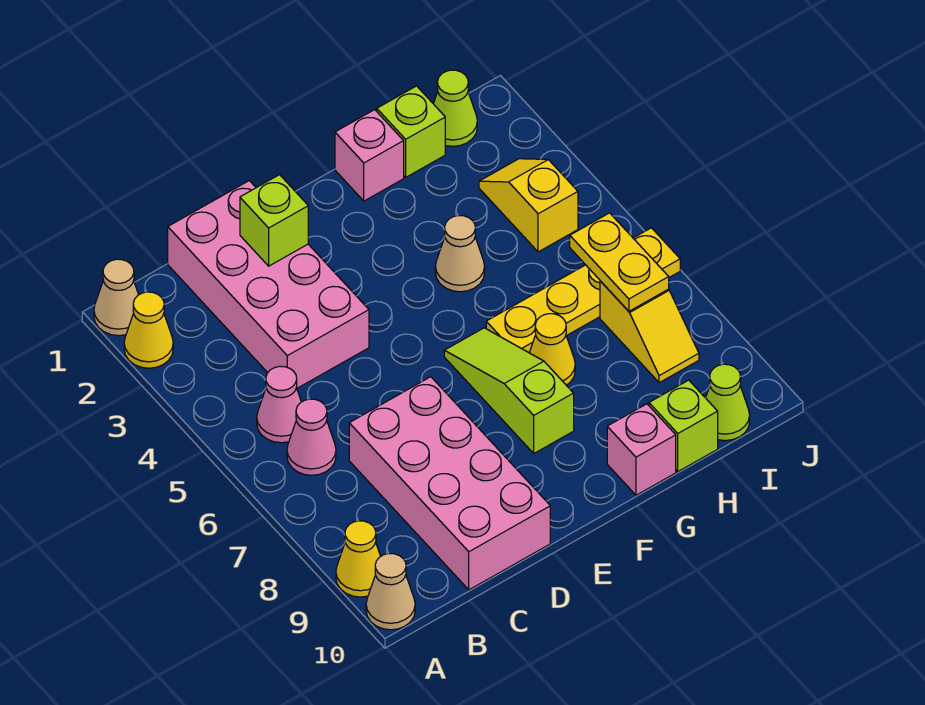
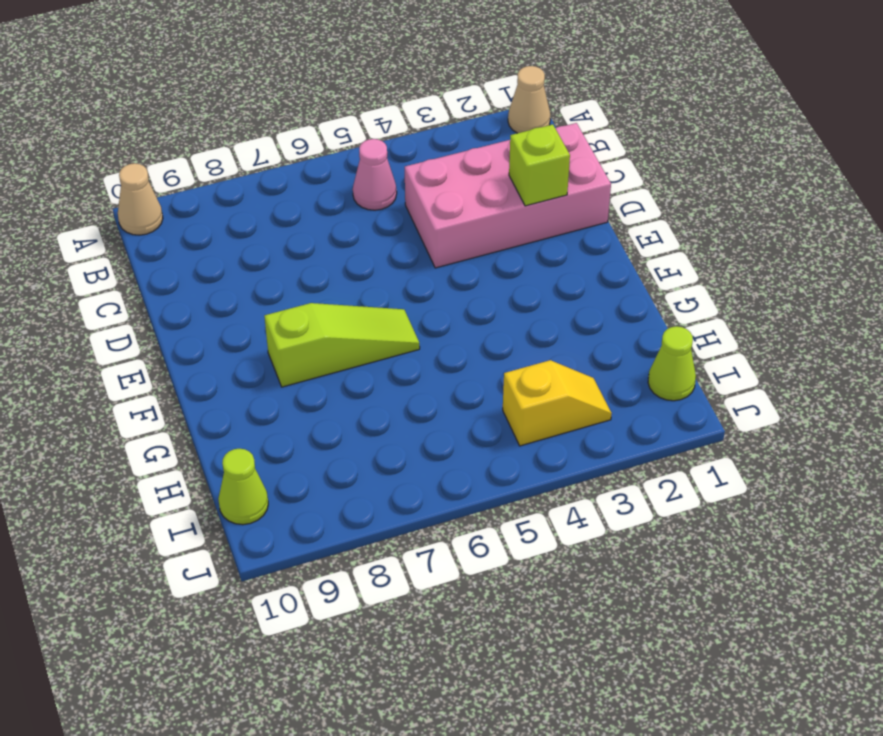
none -> yellow 1x1 cone [124,292,173,368]
none -> yellow 1x1 cone [336,521,381,597]
none -> pink 1x1 cone [287,399,336,475]

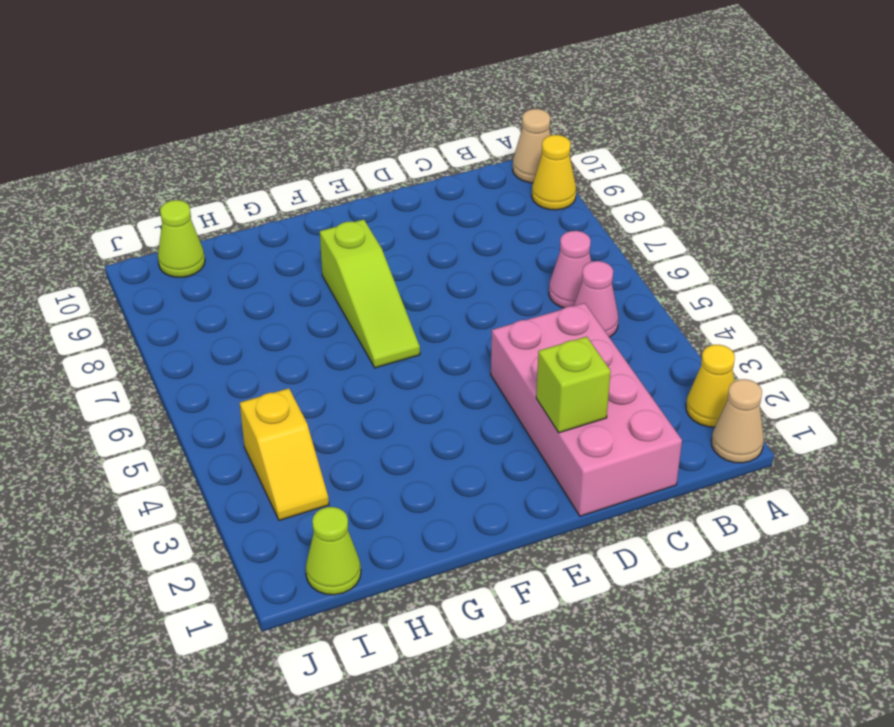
none -> pink 2x4 brick [349,377,550,590]
none -> pink 1x1 brick [335,110,404,201]
none -> tan 1x1 cone [435,216,485,292]

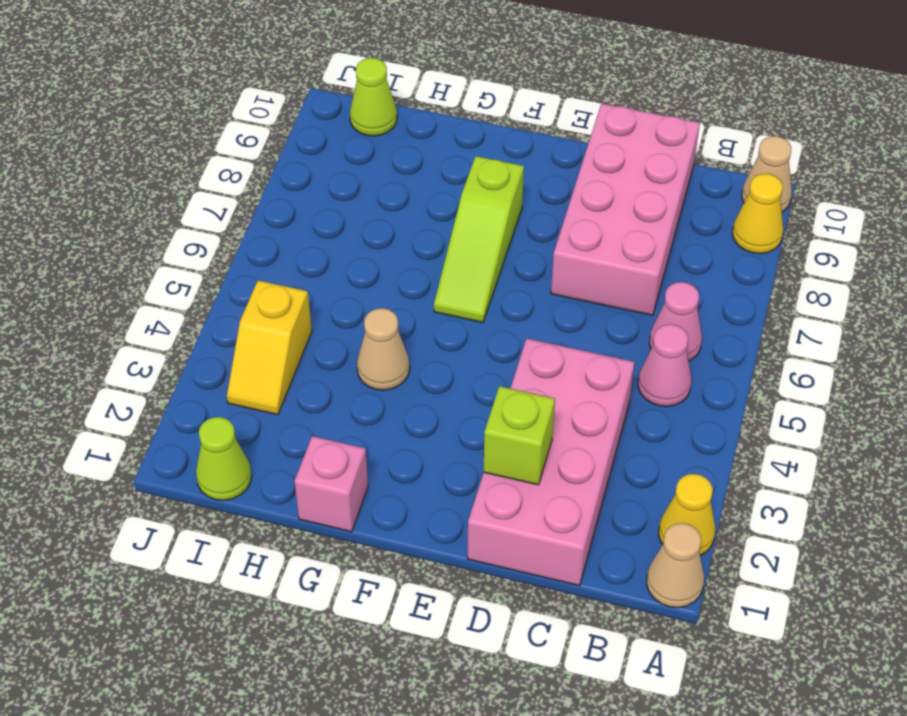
none -> yellow 1x4 plate [486,228,680,353]
none -> yellow 1x1 cone [529,314,575,385]
none -> pink 1x1 brick [607,404,676,495]

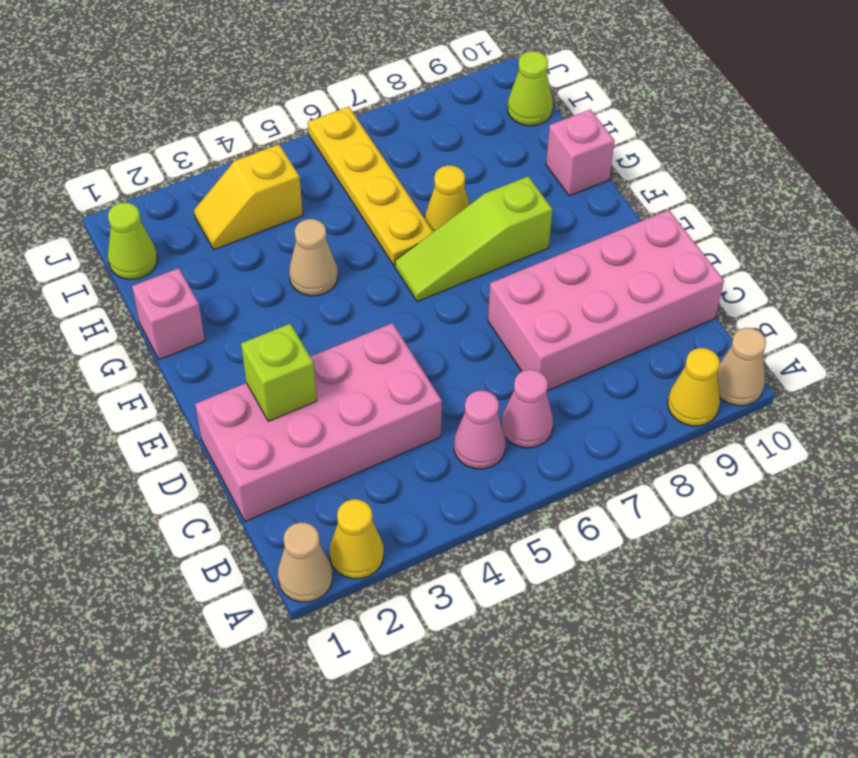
none -> lime 1x1 brick [377,86,445,177]
none -> lime 1x1 brick [649,380,718,472]
none -> yellow 1x2 slope [600,281,699,383]

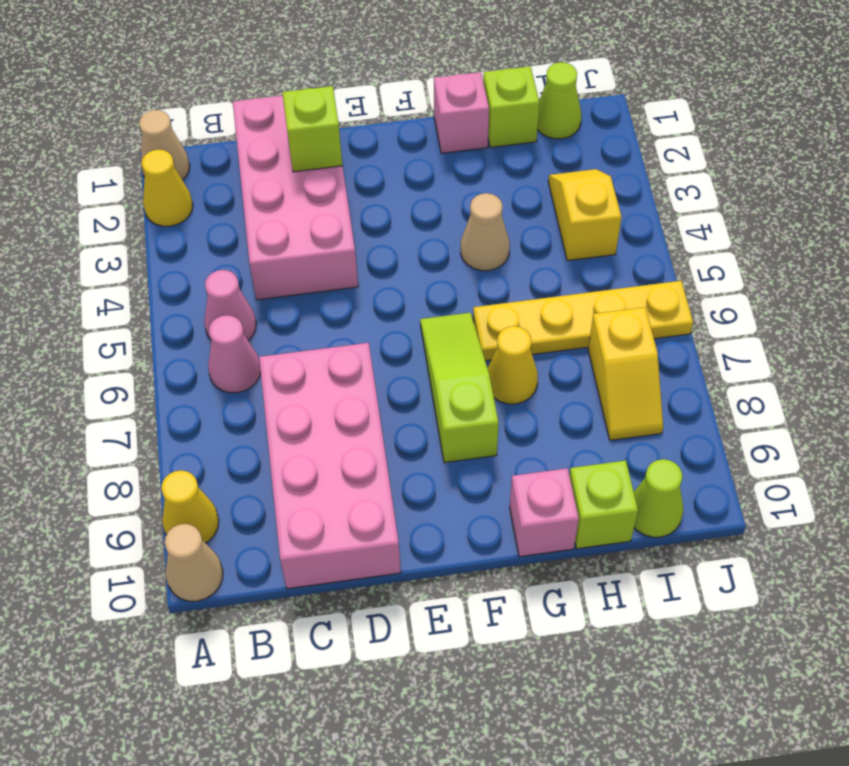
none -> yellow 1x2 plate [570,213,669,311]

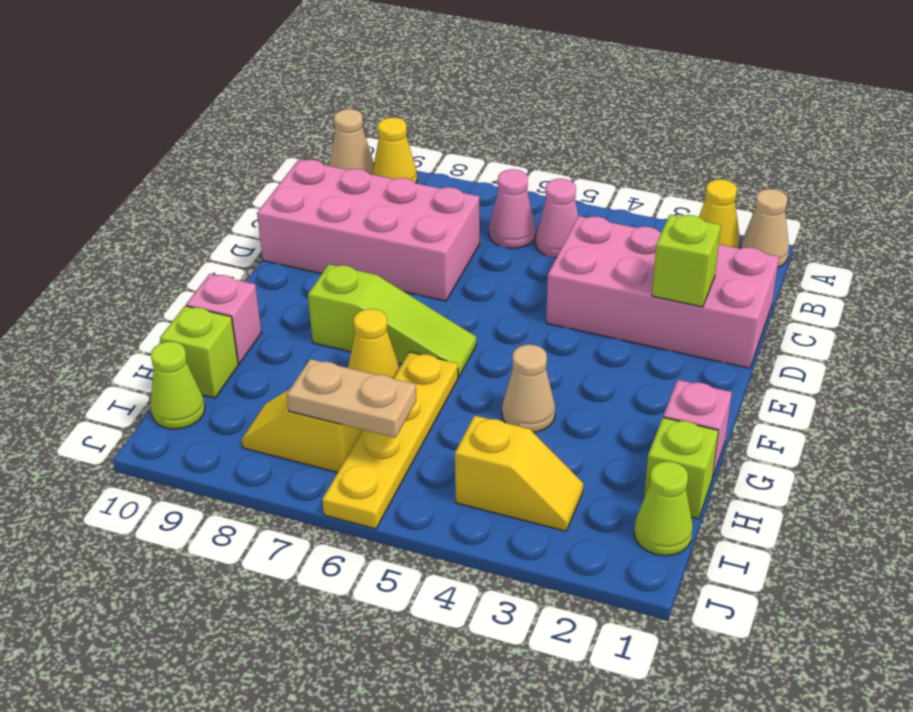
tan 1x2 plate [287,359,416,438] -> yellow 1x2 plate [570,213,669,311]

